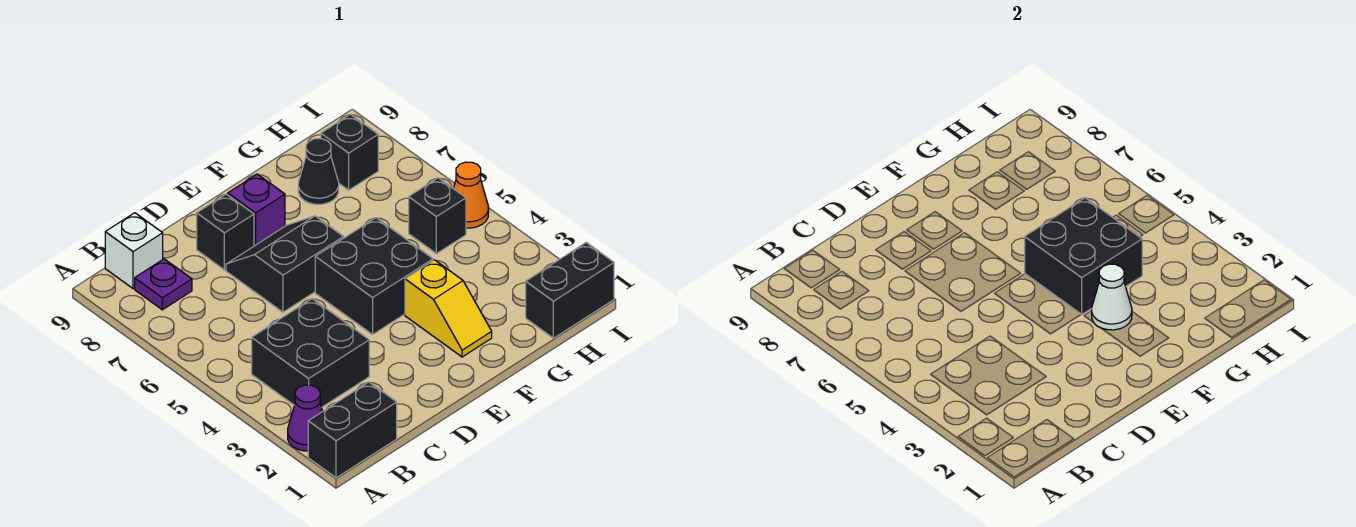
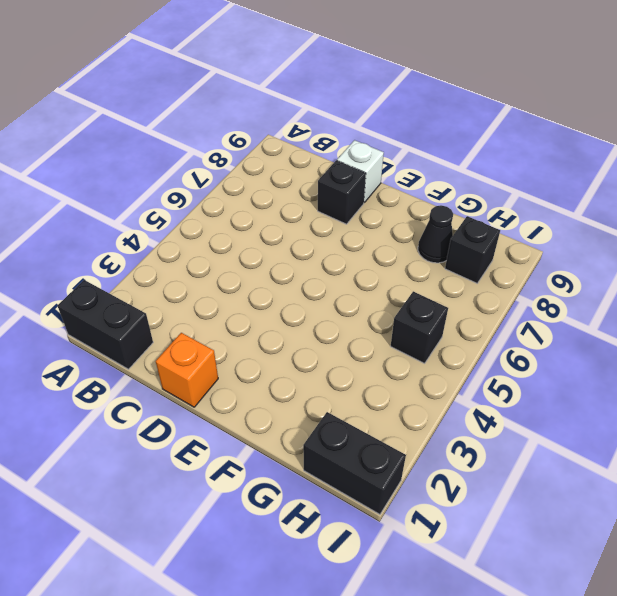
orange 1x1 brick [156,333,218,407] -> none
white 1x1 brick [337,140,384,203] -> white 1x1 brick moved to [105,213,163,289]
none -> purple 1x1 cone [288,385,323,451]
none -> black 2x2 brick [252,299,369,407]
none -> purple 1x1 plate [135,259,192,310]

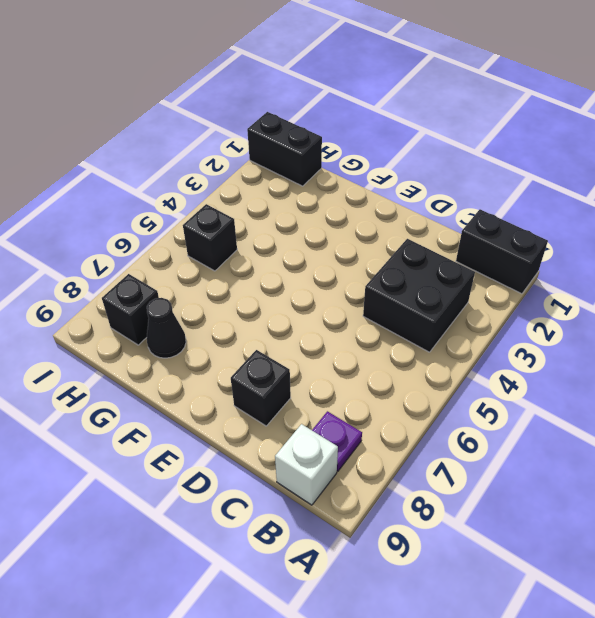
none -> purple 1x1 cone [288,385,323,451]
none -> black 2x2 slope [226,216,344,312]
none -> black 2x2 brick [315,218,433,335]

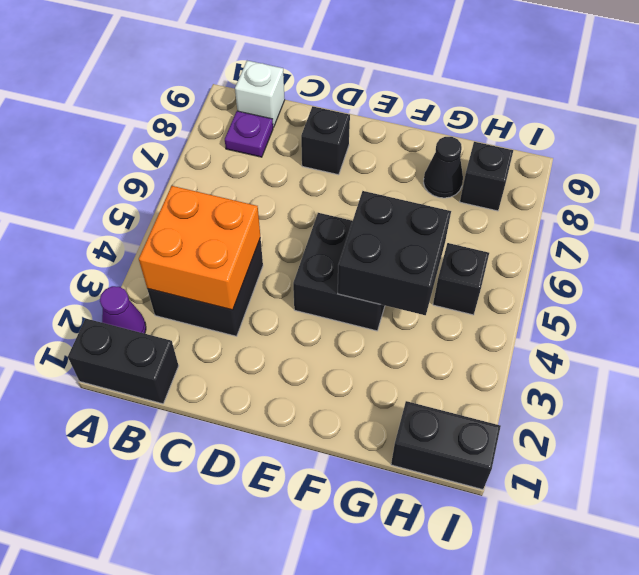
orange 2x2 brick [139,186,260,310] -> none
none -> black 2x2 slope [226,216,344,312]
none -> purple 1x1 brick [228,174,285,246]
none -> yellow 1x2 slope [405,260,492,357]

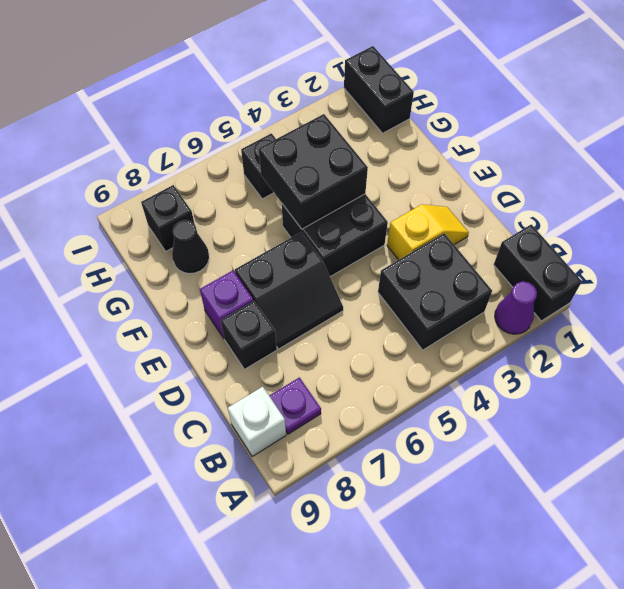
yellow 1x2 slope [387,204,469,260] -> yellow 1x2 slope moved to [405,260,492,357]
black 2x2 slope [235,232,343,349] -> black 2x2 slope turned to [226,216,344,312]
none -> orange 1x1 cone [453,162,489,228]
none -> white 1x1 cone [1092,264,1132,330]

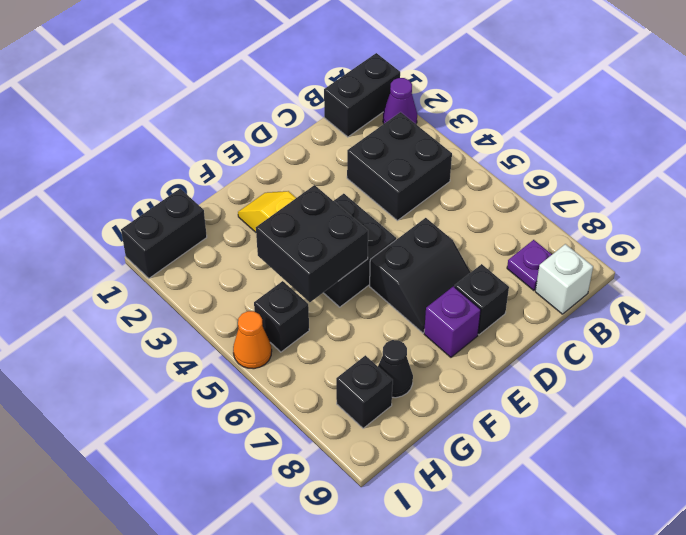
none -> white 1x1 cone [1092,264,1132,330]

